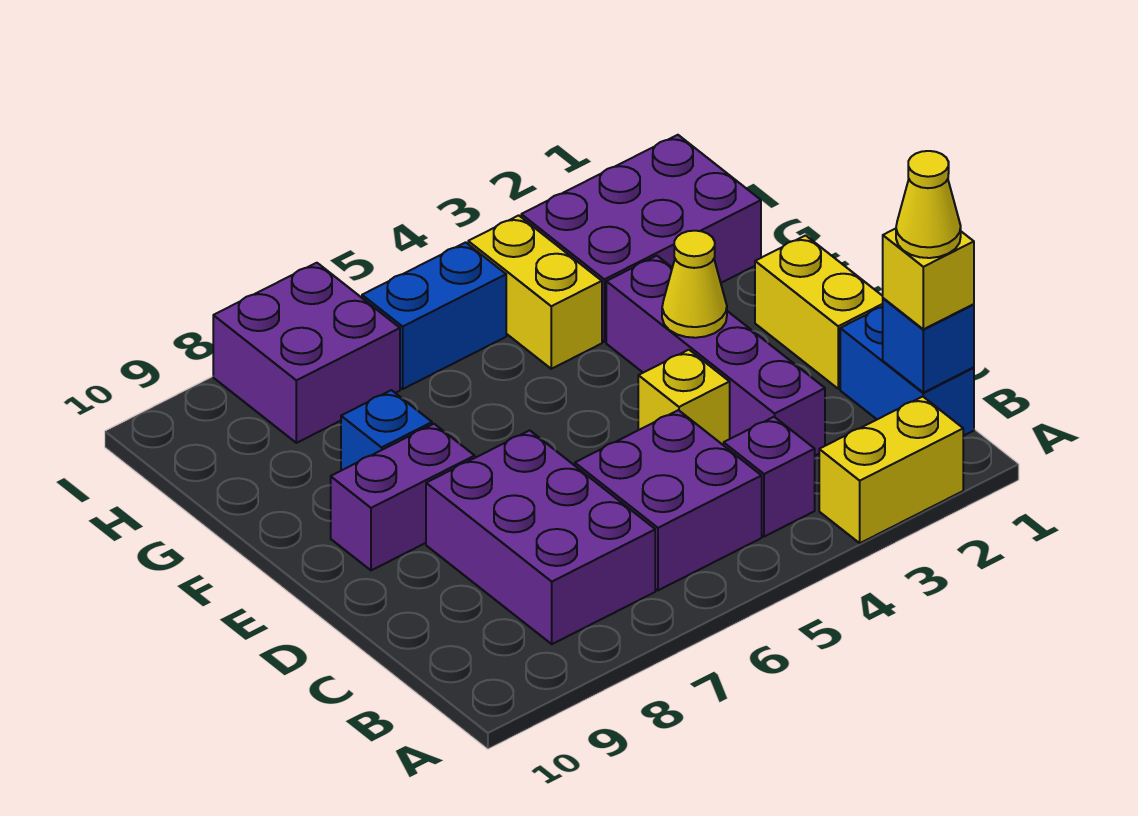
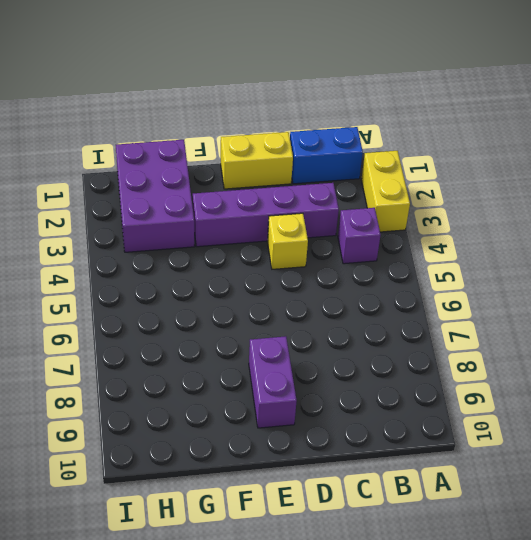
none -> purple 2x2 brick [575,410,762,590]
none -> purple 2x3 brick [426,430,655,644]
none -> blue 1x1 brick [341,390,432,471]

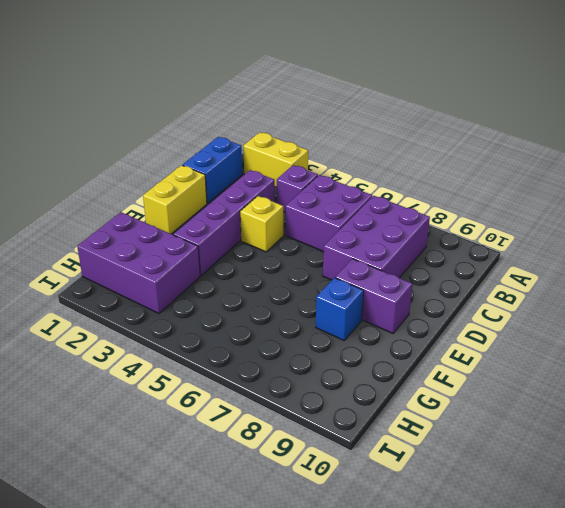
none -> yellow 1x2 brick [468,215,602,369]
none -> blue 1x2 brick [362,242,506,389]
none -> purple 2x2 brick [213,263,400,443]

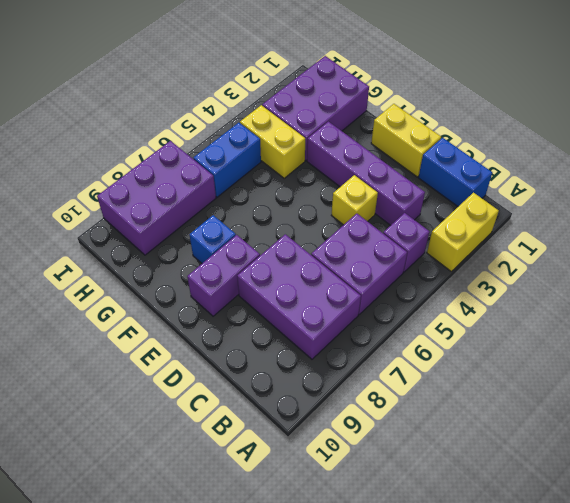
purple 2x3 brick [97,141,216,255] -> purple 2x2 brick [213,263,400,443]
none -> blue 1x1 brick [883,298,974,393]
none -> yellow 1x1 cone [662,231,727,338]
none -> yellow 1x1 brick [883,229,974,329]

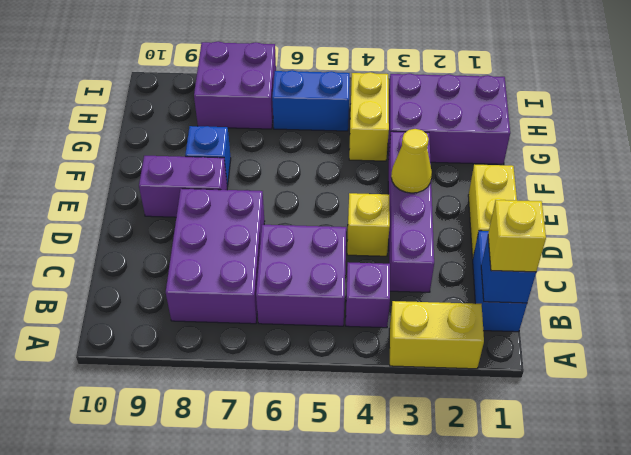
none -> yellow 1x1 cone [896,151,961,258]

